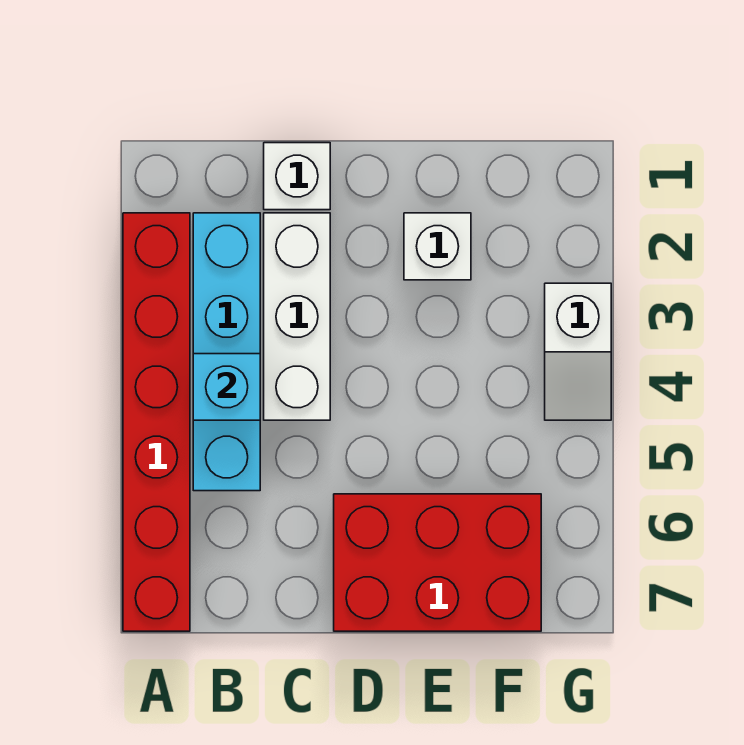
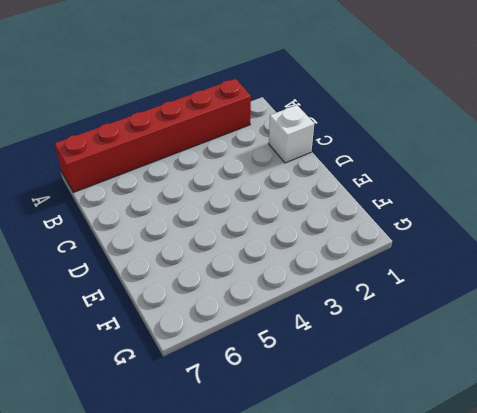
none -> cyan 1x4 brick [193,213,260,491]
none -> white 1x3 brick [264,213,330,420]

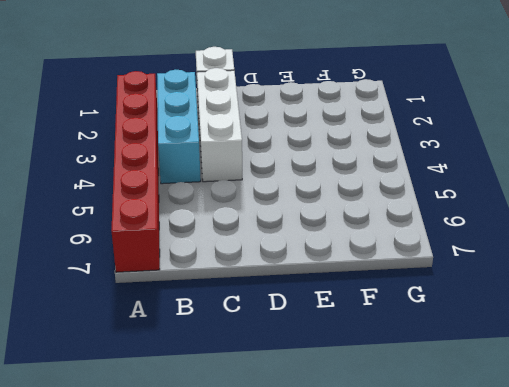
cyan 1x3 brick [157,70,201,184] -> cyan 1x4 brick [193,213,260,491]
none -> red 2x3 brick [334,494,541,631]
none -> white 1x1 brick [404,213,471,280]

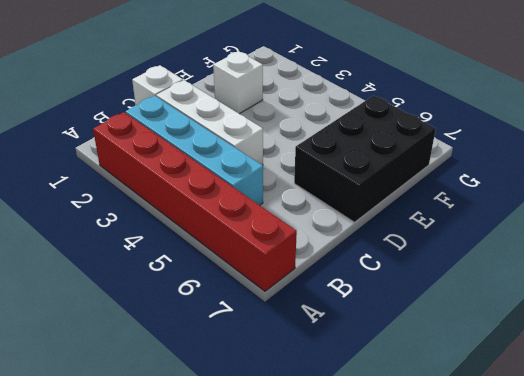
black 2x3 brick [294,95,436,222] -> red 2x3 brick [334,494,541,631]
none -> white 1x2 slope [545,283,611,420]
none -> cyan 1x1 brick [193,354,260,420]

